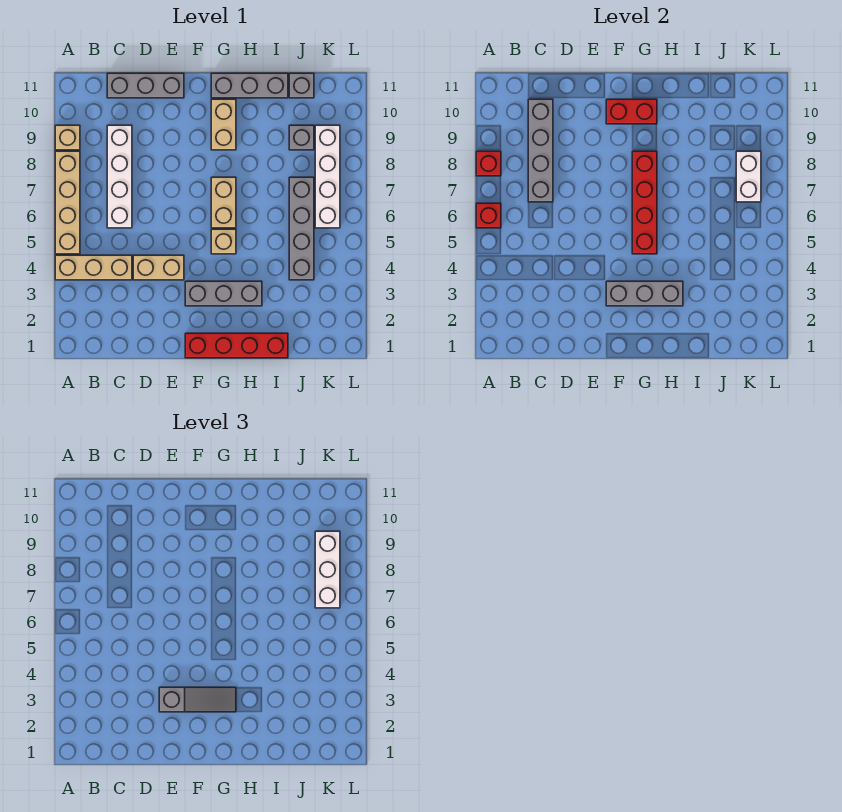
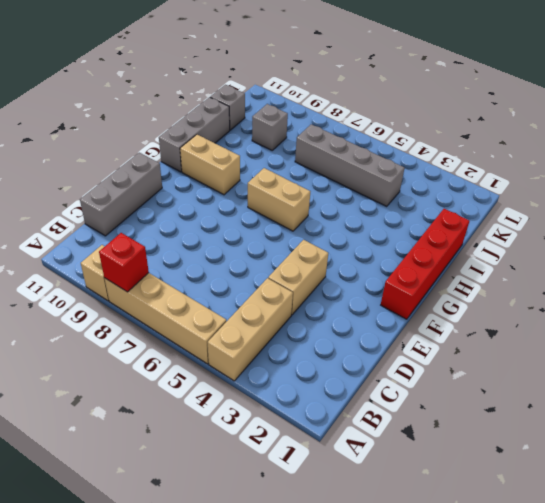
none -> white 1x4 brick [107,125,132,228]
none -> grey 1x3 brick [185,281,262,306]
none -> tan 1x1 brick [211,229,236,254]

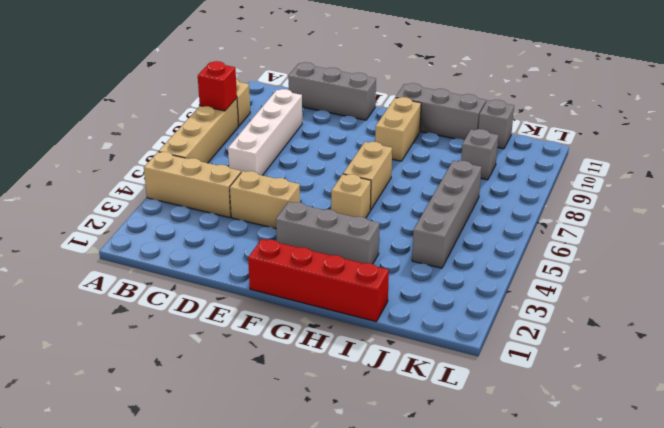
none -> white 1x4 brick [315,125,340,228]
none -> red 1x1 brick [476,203,501,228]
none -> grey 1x4 brick [528,99,553,202]

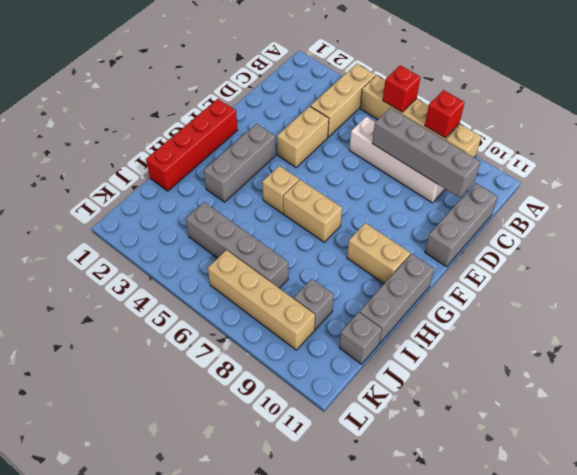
tan 1x4 brick [208,250,315,350] -> white 1x4 brick [315,125,340,228]
none -> grey 1x3 brick [606,281,683,306]
none -> red 1x2 brick [606,99,657,124]
none -> red 1x4 brick [632,151,657,254]

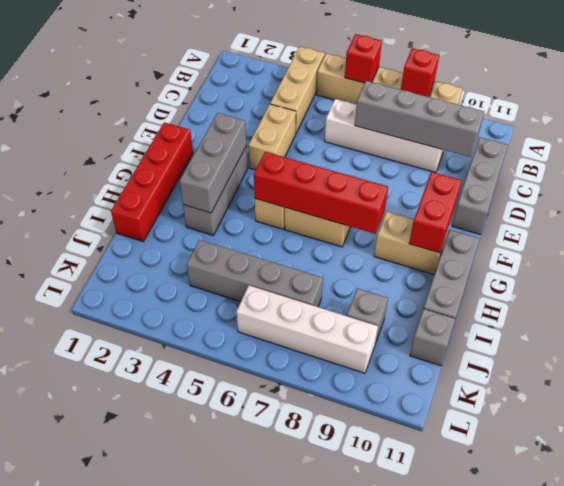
none -> white 1x2 brick [736,151,761,202]
none -> grey 1x3 slope [159,687,236,712]
none -> white 1x3 brick [315,531,340,608]

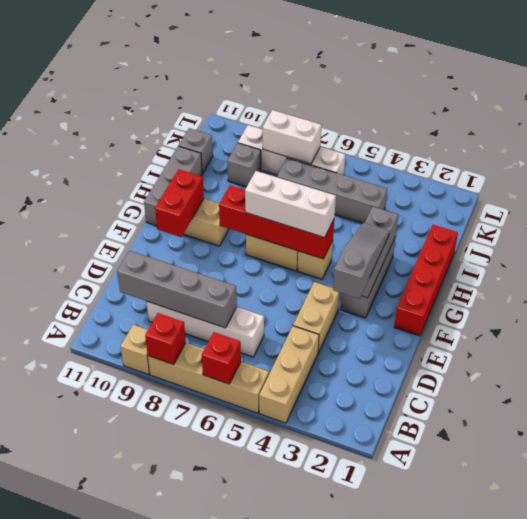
white 1x3 brick [245,171,336,237] -> white 1x3 brick moved to [315,531,340,608]
none -> grey 1x3 brick [107,73,184,98]

